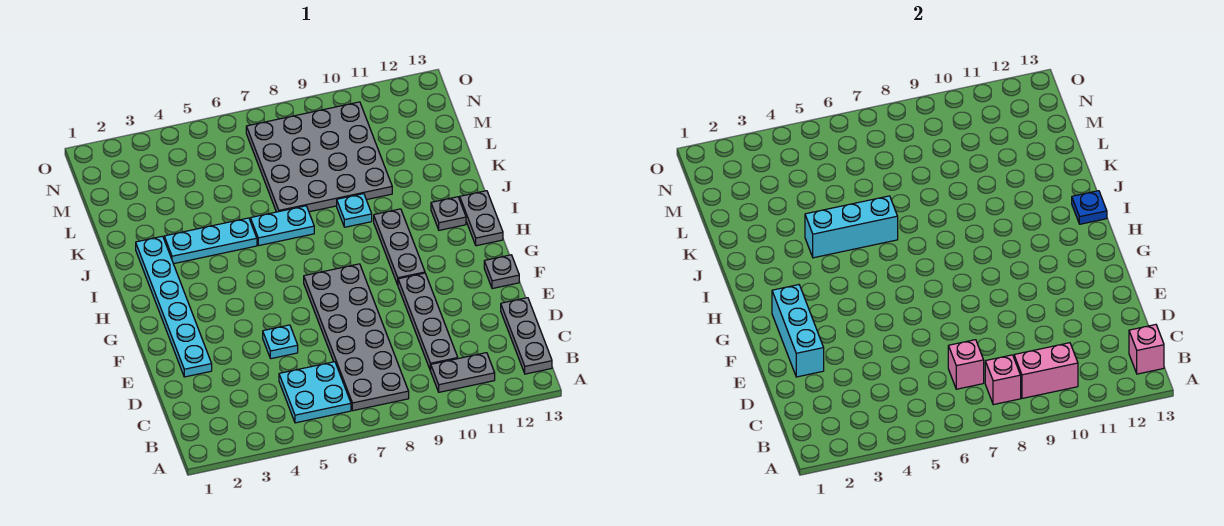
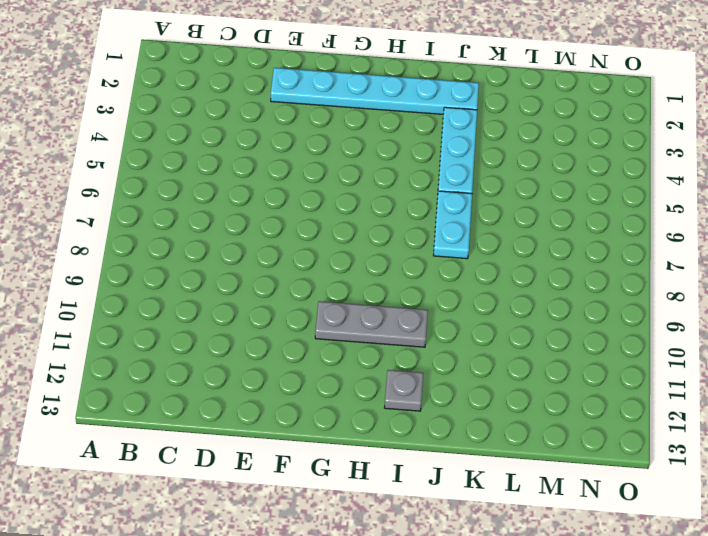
none -> cyan 2x2 plate [279,362,351,423]
none -> grey 2x6 plate [304,264,409,411]
none -> grey 1x2 plate [431,353,495,392]

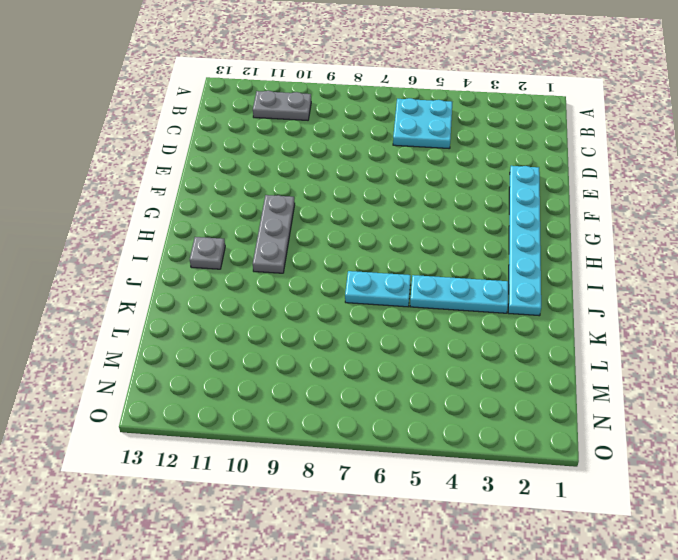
none -> grey 2x6 plate [304,264,409,411]
none -> grey 1x3 plate [501,298,552,374]
none -> grey 1x4 plate [398,273,458,371]

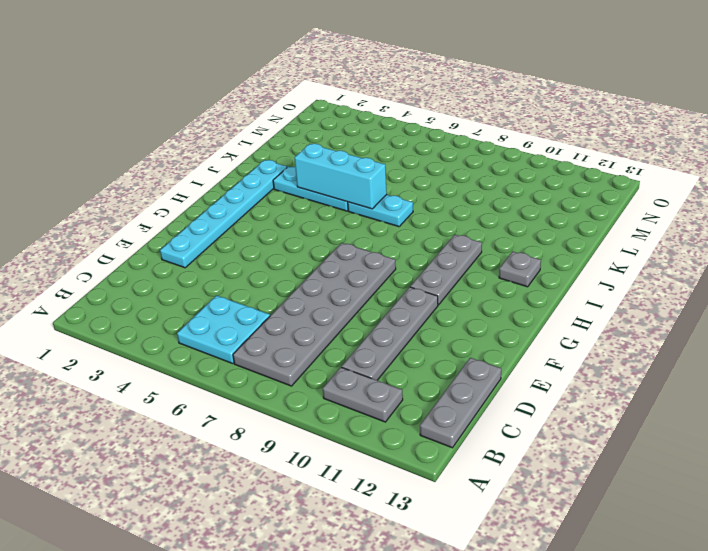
none -> cyan 1x1 plate [263,325,298,359]
none -> grey 1x1 plate [484,255,519,289]
none -> grey 1x2 plate [460,191,503,246]

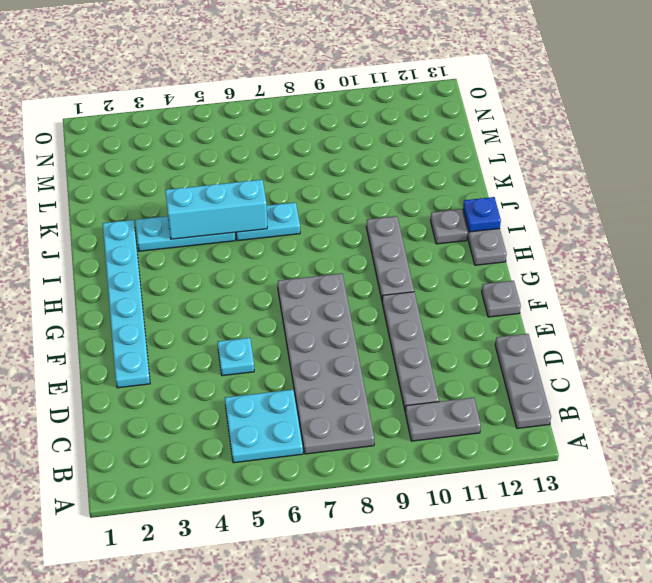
none -> cyan 1x1 plate [337,194,372,227]
none -> grey 4x4 plate [246,102,392,212]
none -> pink 1x1 brick [985,355,1021,405]

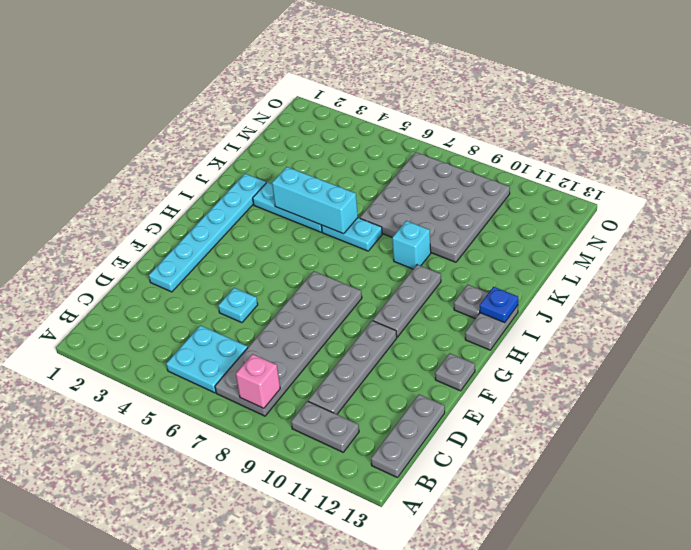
cyan 1x1 brick [392,221,431,269] -> cyan 1x1 plate [337,194,372,227]
none -> pink 1x2 brick [1014,343,1078,398]
none -> pink 1x1 brick [1129,325,1164,374]
none -> pink 1x1 brick [948,340,984,389]

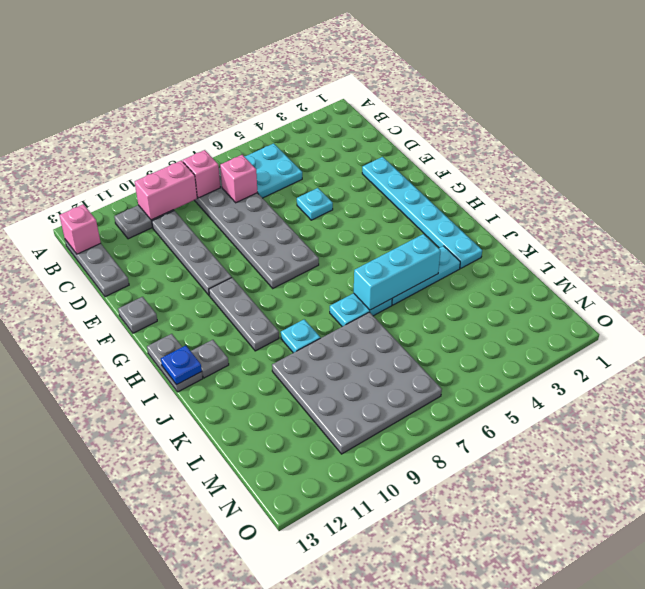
none -> cyan 1x3 brick [772,285,824,377]

